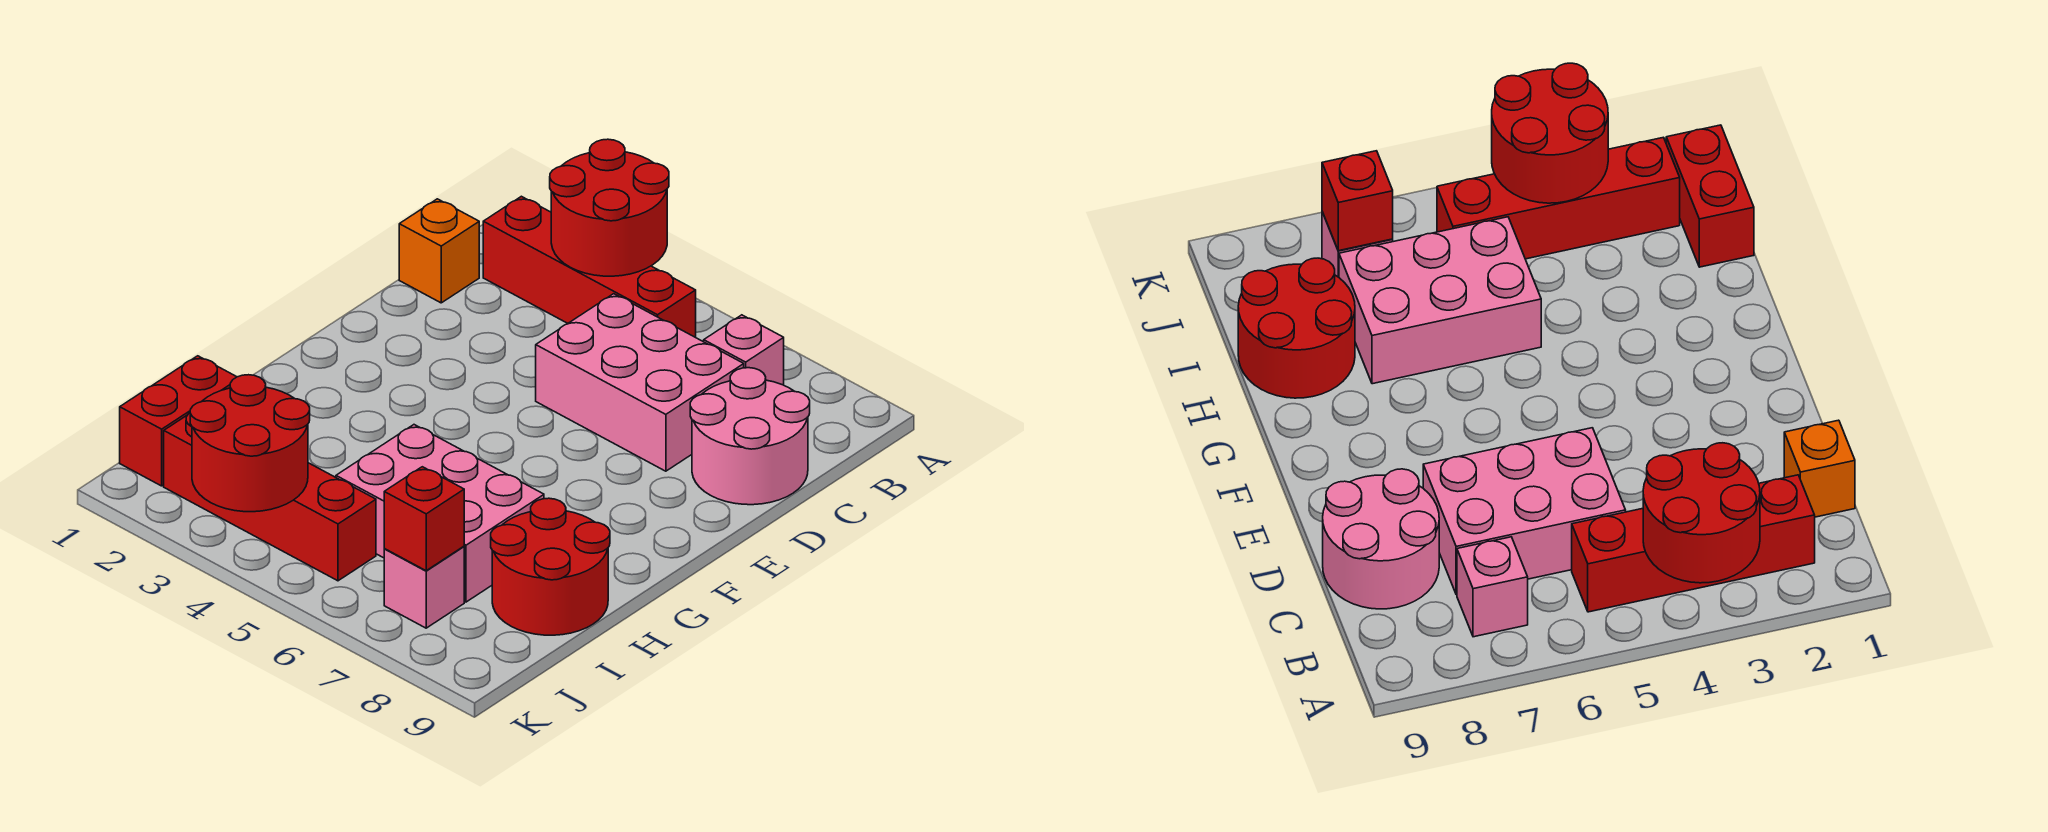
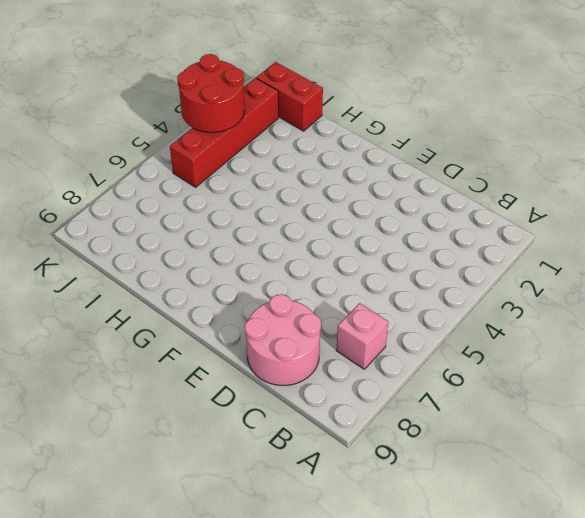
none -> red 1x4 brick [483,196,696,337]
none -> orange 1x1 brick [399,199,479,303]
none -> pink 2x3 brick [536,294,744,471]

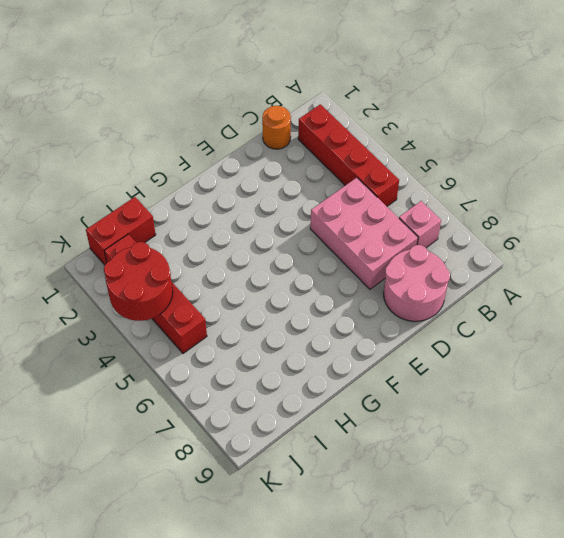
orange 1x1 round brick [262,106,291,149] -> orange 1x1 brick [399,199,479,303]
none -> pink 2x3 brick [336,425,544,602]
none -> red 2x2 round brick [491,498,610,635]
none -> pink 1x1 brick [384,546,464,628]

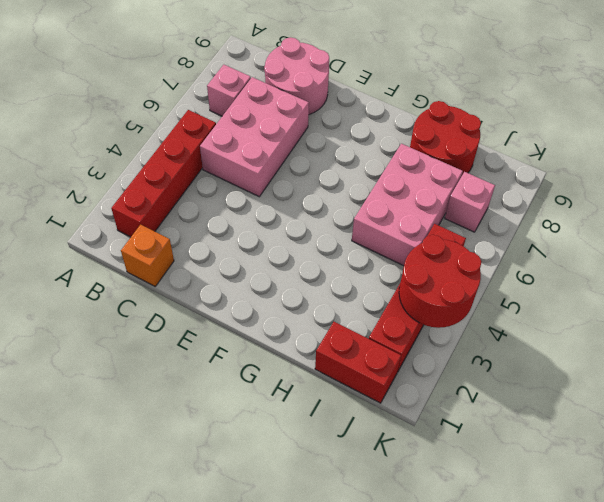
none -> red 2x2 round brick [550,139,669,276]
none -> red 1x1 brick [384,467,464,571]

